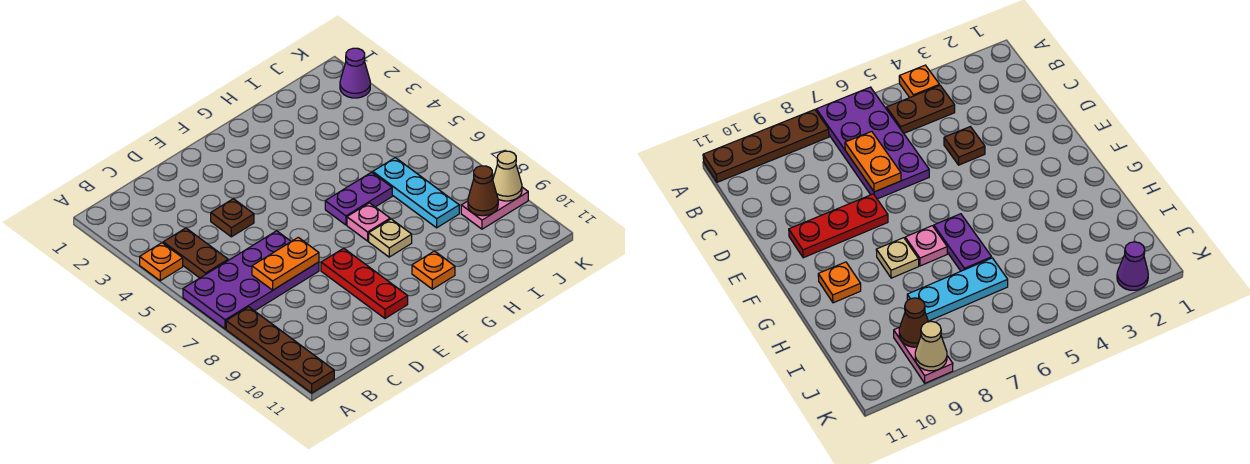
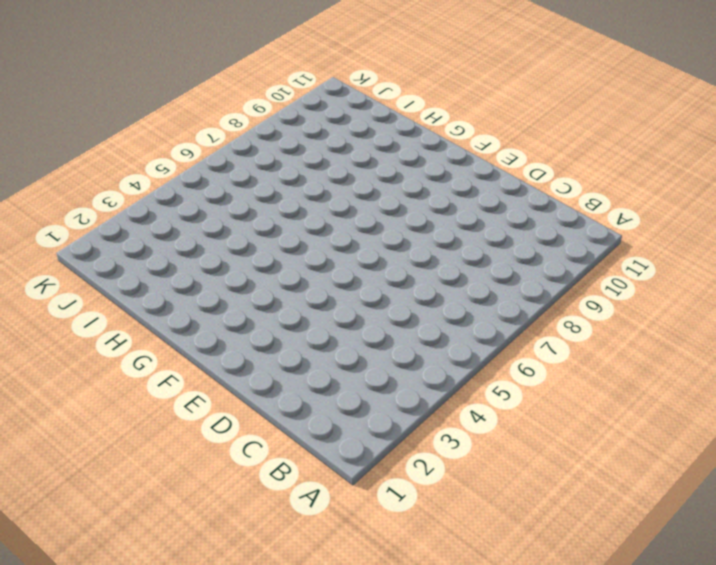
none -> orange 1x1 plate [140,243,183,281]
none -> purple 2x4 plate [183,231,319,329]
none -> brown 1x4 plate [226,307,334,393]

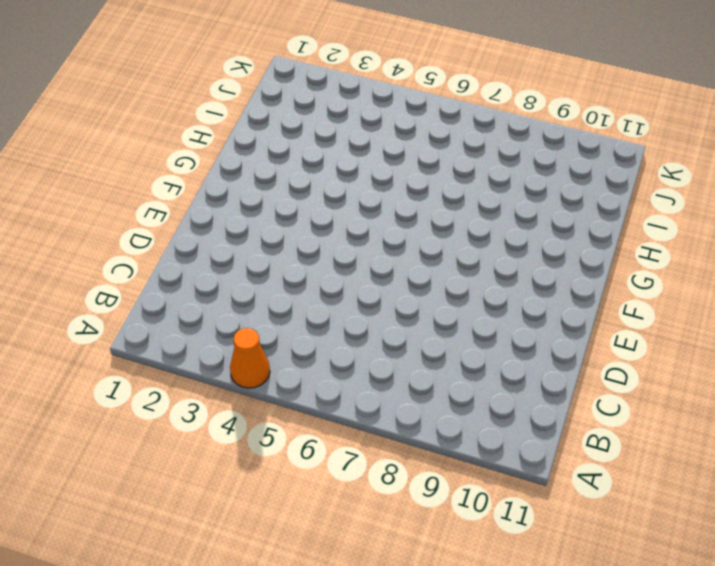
orange 1x1 cone [230,328,270,388] -> orange 1x1 plate [140,243,183,281]
none -> purple 2x4 plate [183,231,319,329]
none -> brown 1x4 plate [226,307,334,393]
none -> brown 1x2 plate [163,228,228,278]

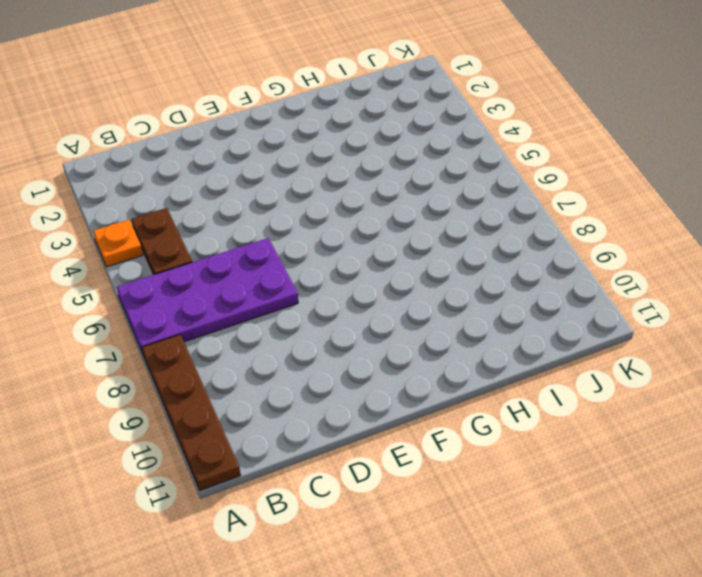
none -> brown 1x1 plate [211,199,254,237]
none -> red 1x3 plate [321,248,408,318]
none -> purple 1x2 plate [325,172,392,225]

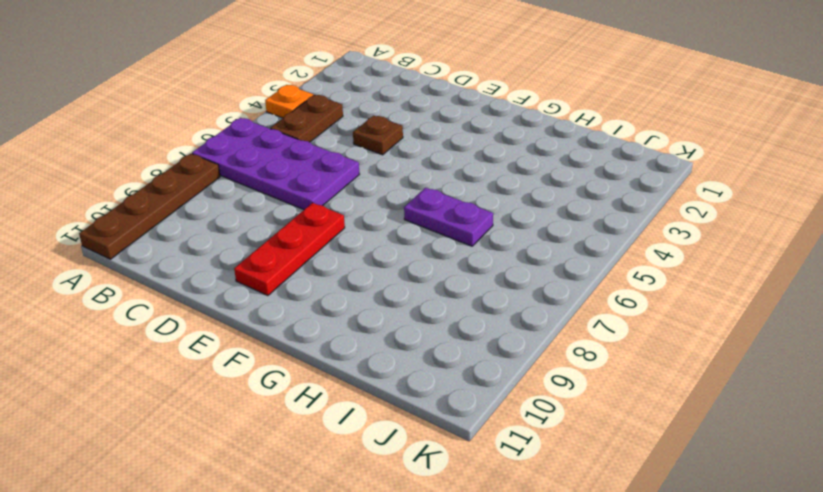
none -> pink 1x1 plate [347,203,390,241]
none -> tan 1x1 plate [369,219,412,257]
none -> orange 1x1 plate [412,251,455,289]

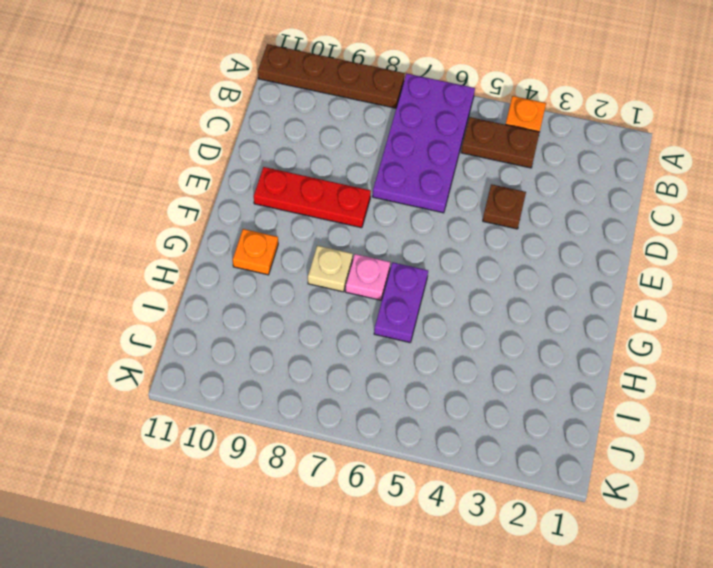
none -> cyan 1x3 plate [373,158,459,228]
none -> pink 1x2 plate [461,187,528,229]
none -> purple 1x1 cone [340,48,370,98]

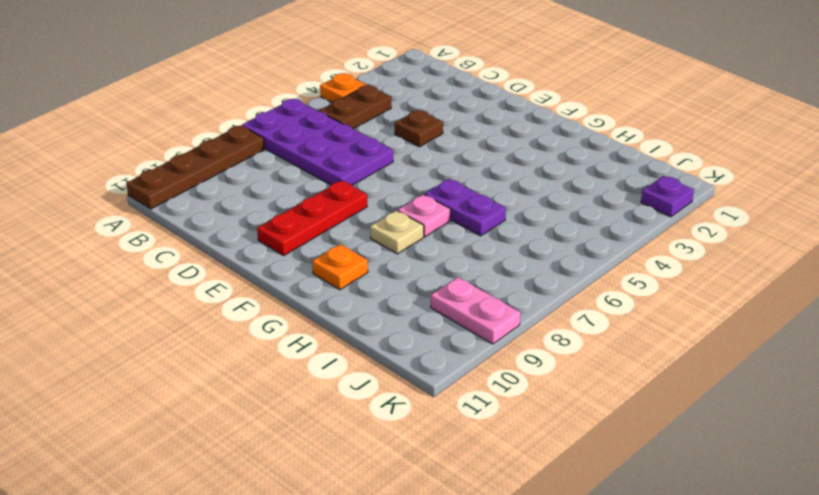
purple 1x1 plate [641,176,694,217] -> purple 1x1 cone [340,48,370,98]
none -> cyan 1x3 plate [373,158,459,228]
none -> orange 1x2 plate [252,237,319,290]
none -> brown 1x1 cone [468,166,498,216]

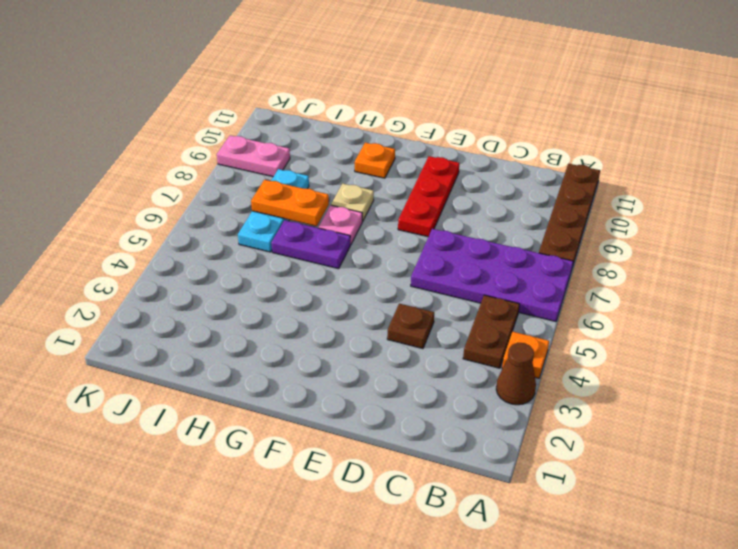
brown 1x1 cone [496,343,536,405] -> brown 1x1 cone moved to [468,166,498,216]
orange 1x2 plate [251,180,329,226] -> orange 1x2 plate moved to [252,237,319,290]
none -> purple 1x1 cone [340,48,370,98]
none -> tan 1x1 cone [493,151,522,201]

